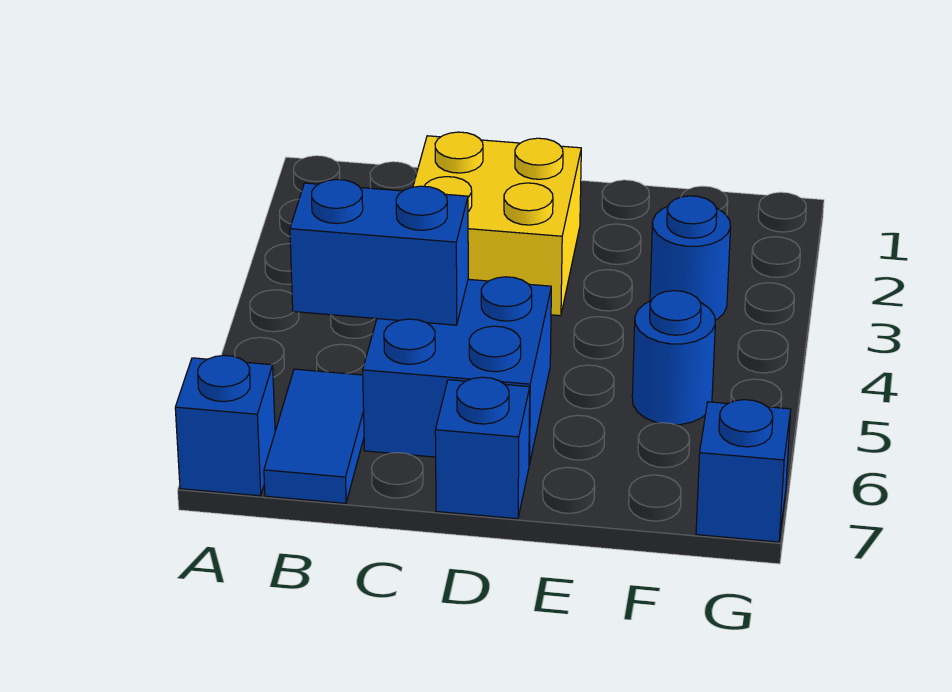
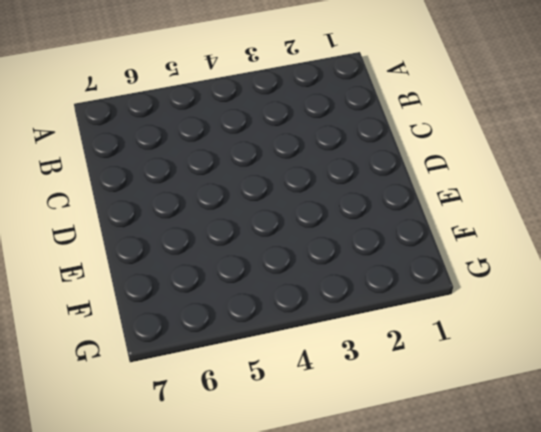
none -> blue 1x1 brick [175,355,275,496]
none -> blue 1x2 tile [264,369,364,503]

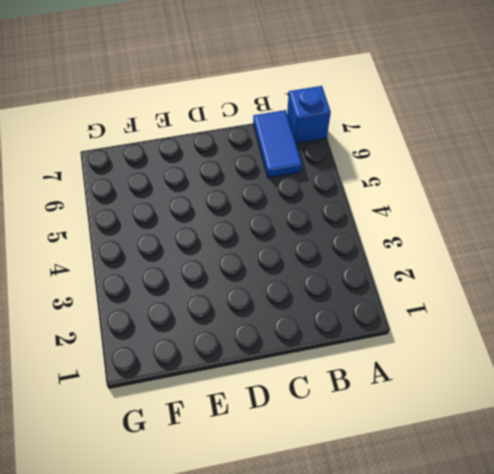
none -> yellow 2x2 brick [413,132,581,316]
none -> blue 2x2 brick [363,277,551,465]

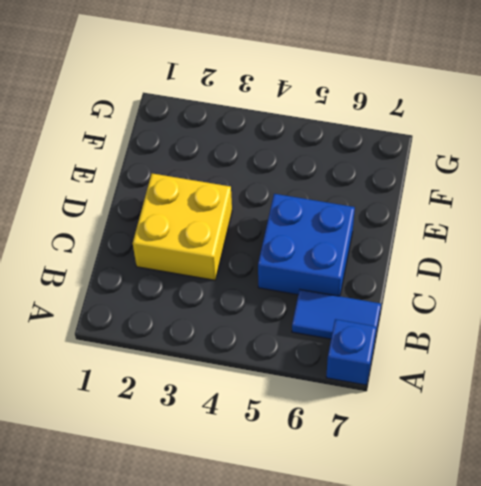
none -> blue 1x1 brick [435,377,530,519]
none -> blue 1x1 round brick [650,196,731,320]

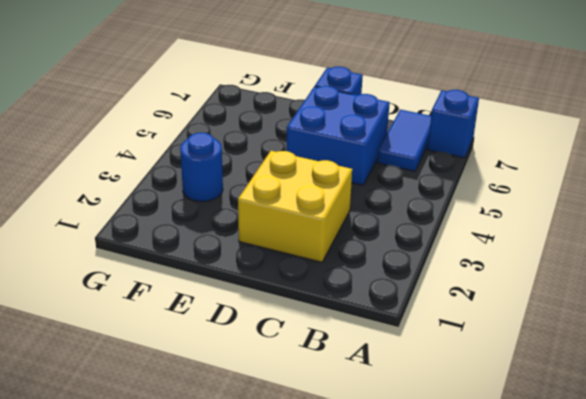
none -> blue 1x1 round brick [632,291,715,425]
none -> blue 1x1 brick [696,400,791,542]

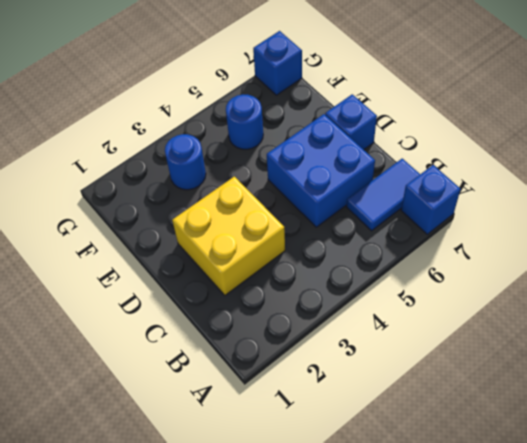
none -> blue 1x2 brick [290,180,468,325]

